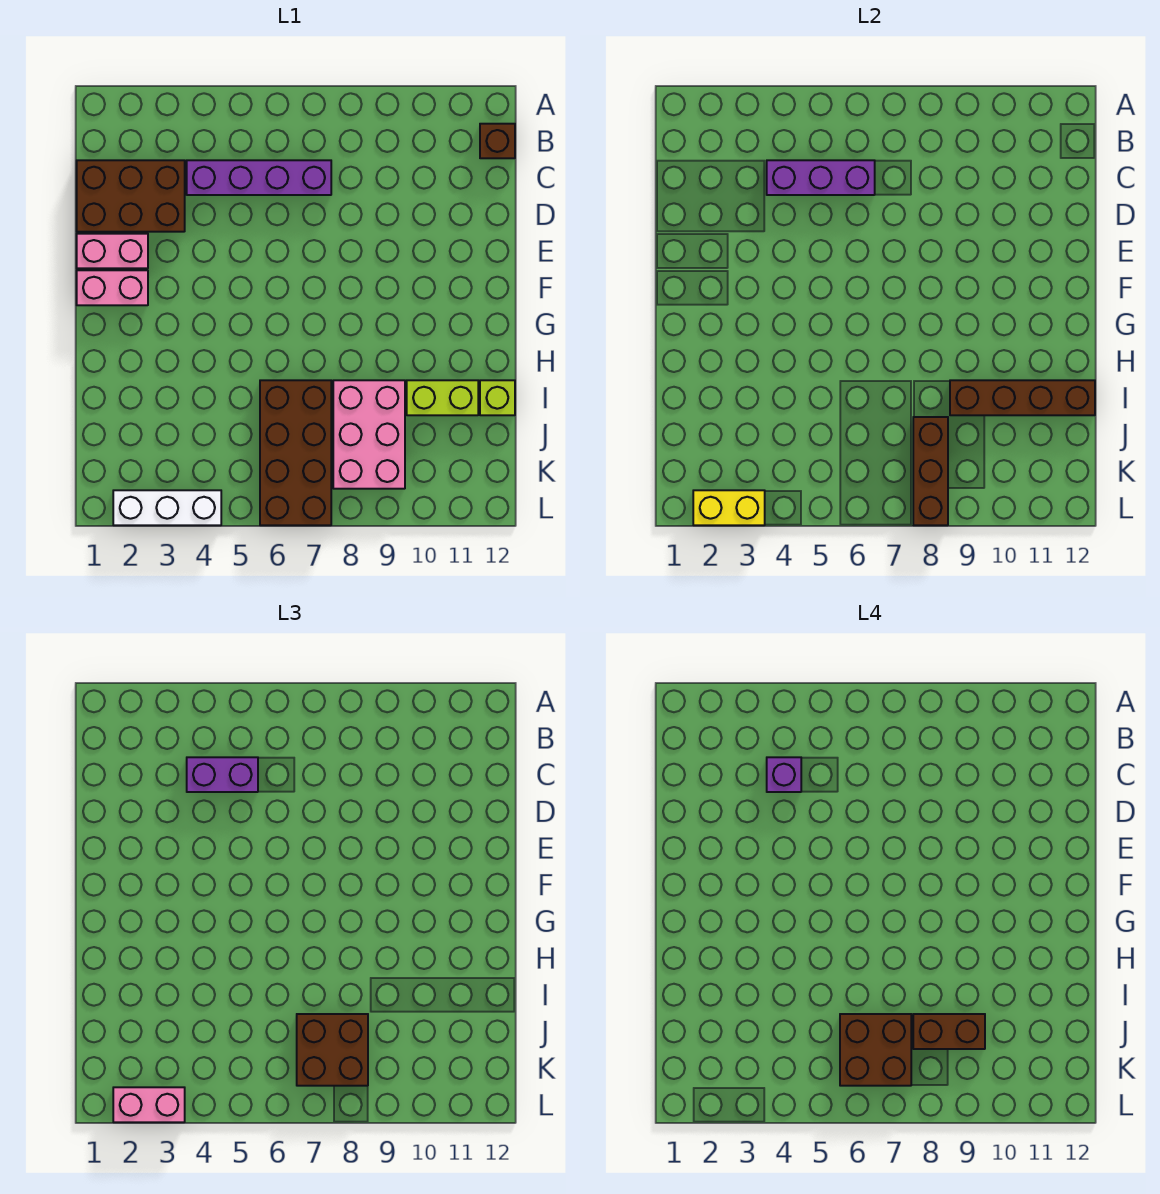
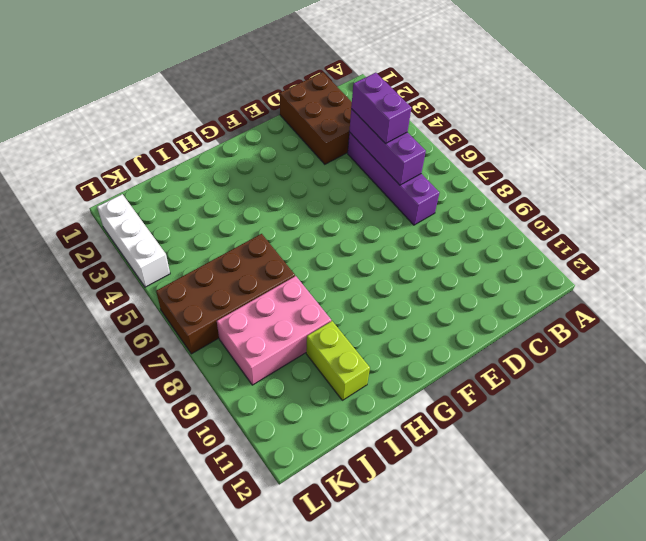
none -> brown 1x1 brick [480,124,515,158]
none -> pink 1x2 brick [77,234,148,268]
none -> pink 1x2 brick [77,270,148,305]

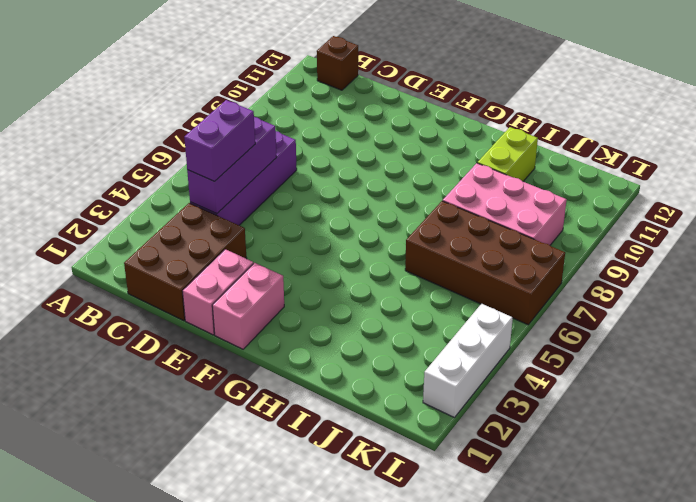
none -> lime 1x1 brick [480,380,515,415]
none -> brown 1x4 brick [950,380,1095,415]
none -> brown 1x3 brick [913,417,948,525]

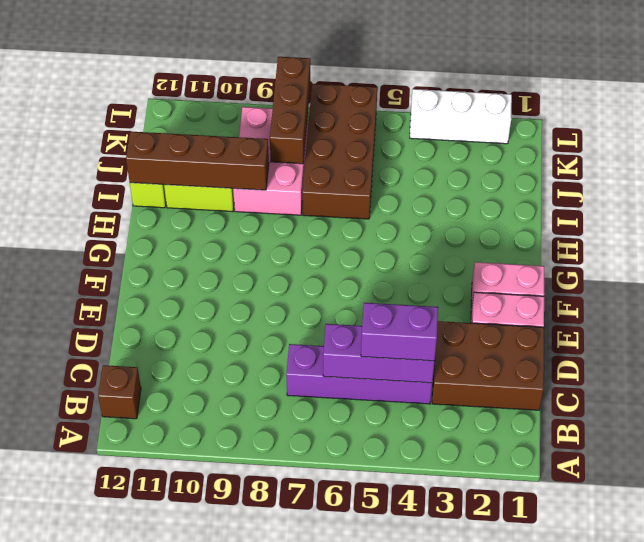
none -> yellow 1x2 brick [693,490,765,525]
none -> brown 2x2 brick [297,1014,368,1086]
none -> pink 1x2 brick [113,1087,185,1122]

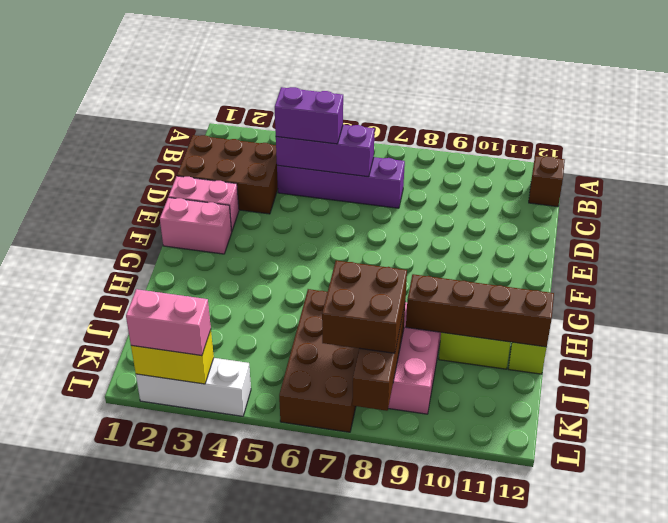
none -> purple 1x1 brick [767,757,801,792]
none -> brown 2x2 brick [840,1014,911,1086]
none -> brown 1x2 brick [913,1014,985,1049]

